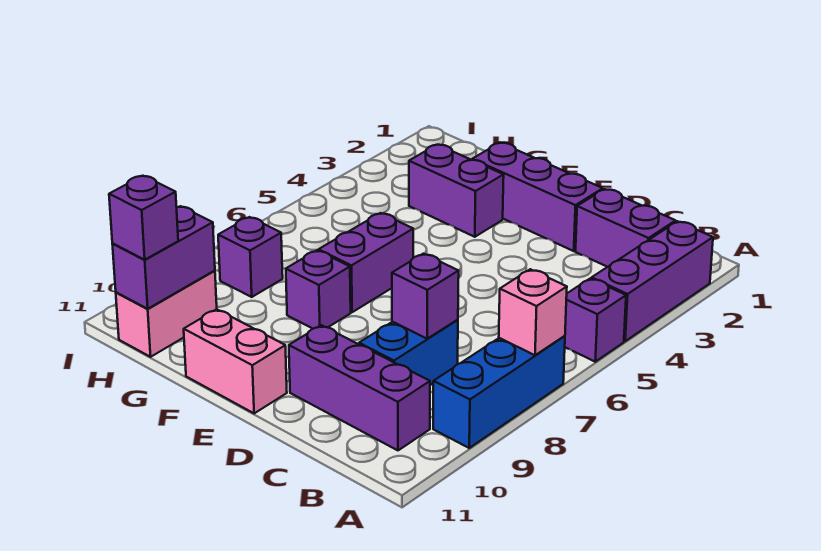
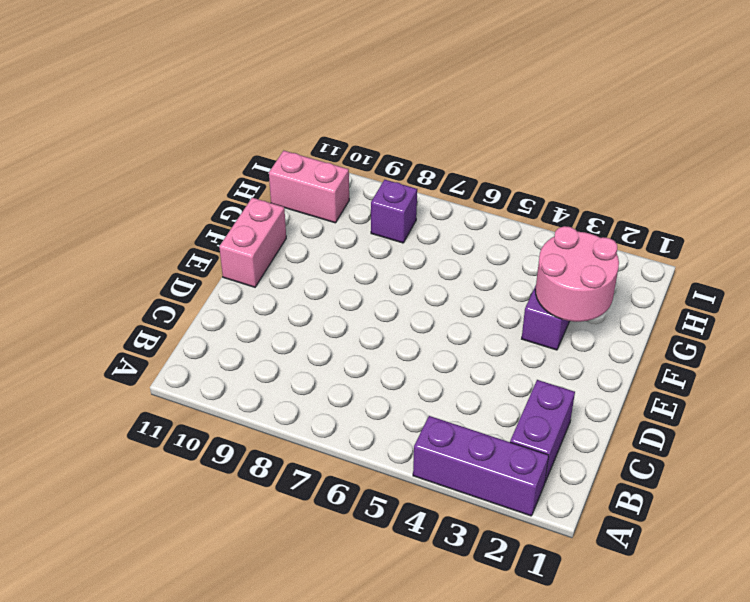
pink 2x2 round brick [535,226,619,322] -> none
none -> purple 1x1 brick [565,278,626,362]
none -> blue 1x3 brick [433,336,565,448]
none -> purple 1x3 brick [289,325,430,450]

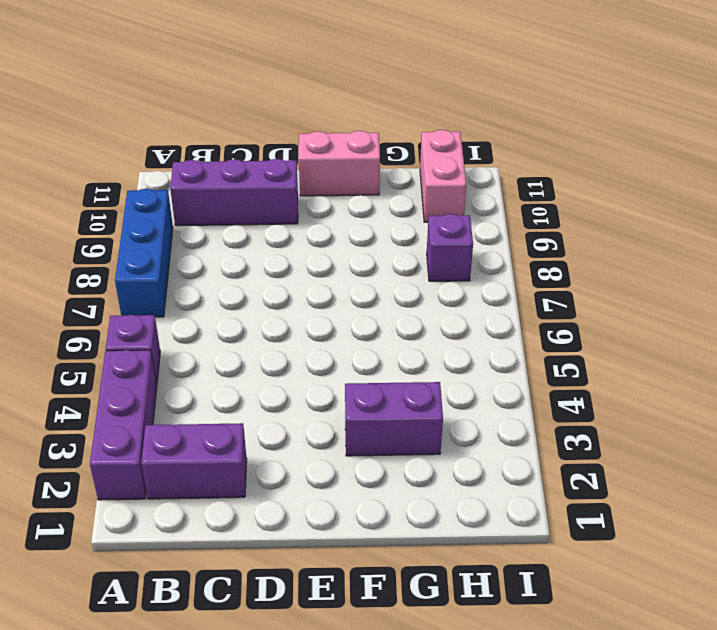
none -> blue 1x2 brick [359,320,458,385]
none -> purple 1x3 brick [472,143,603,251]
none -> purple 1x2 brick [319,213,413,312]

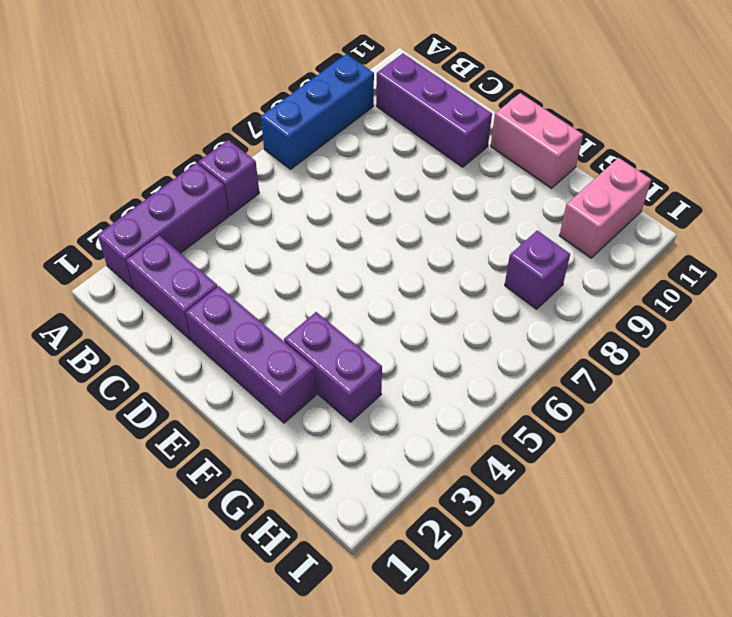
none -> blue 1x2 brick [359,320,458,385]
none -> purple 1x2 brick [319,213,413,312]
none -> purple 1x1 brick [286,250,351,329]

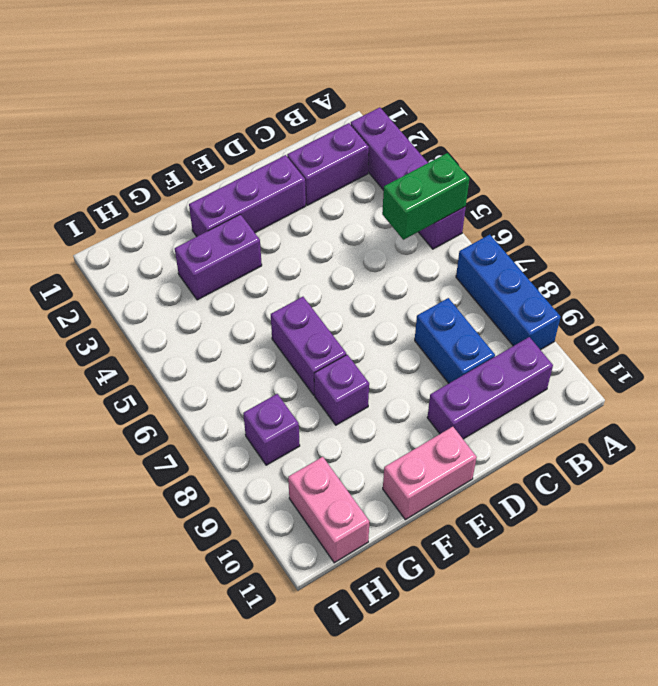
green 1x2 brick [382,153,469,240] -> none
none -> pink 1x1 brick [499,269,567,355]
none -> purple 1x1 brick [392,254,459,339]
none -> purple 1x2 brick [112,206,215,309]

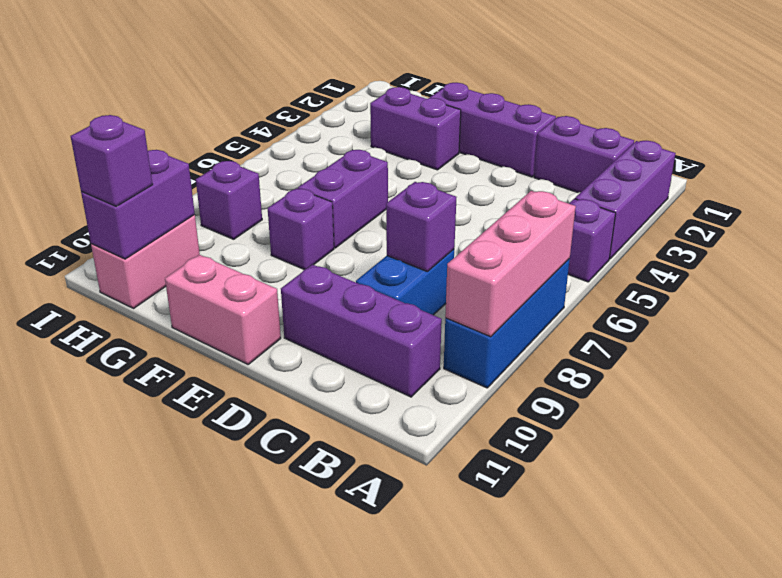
pink 1x3 brick [445,191,576,337] -> pink 1x1 brick [499,269,567,355]

